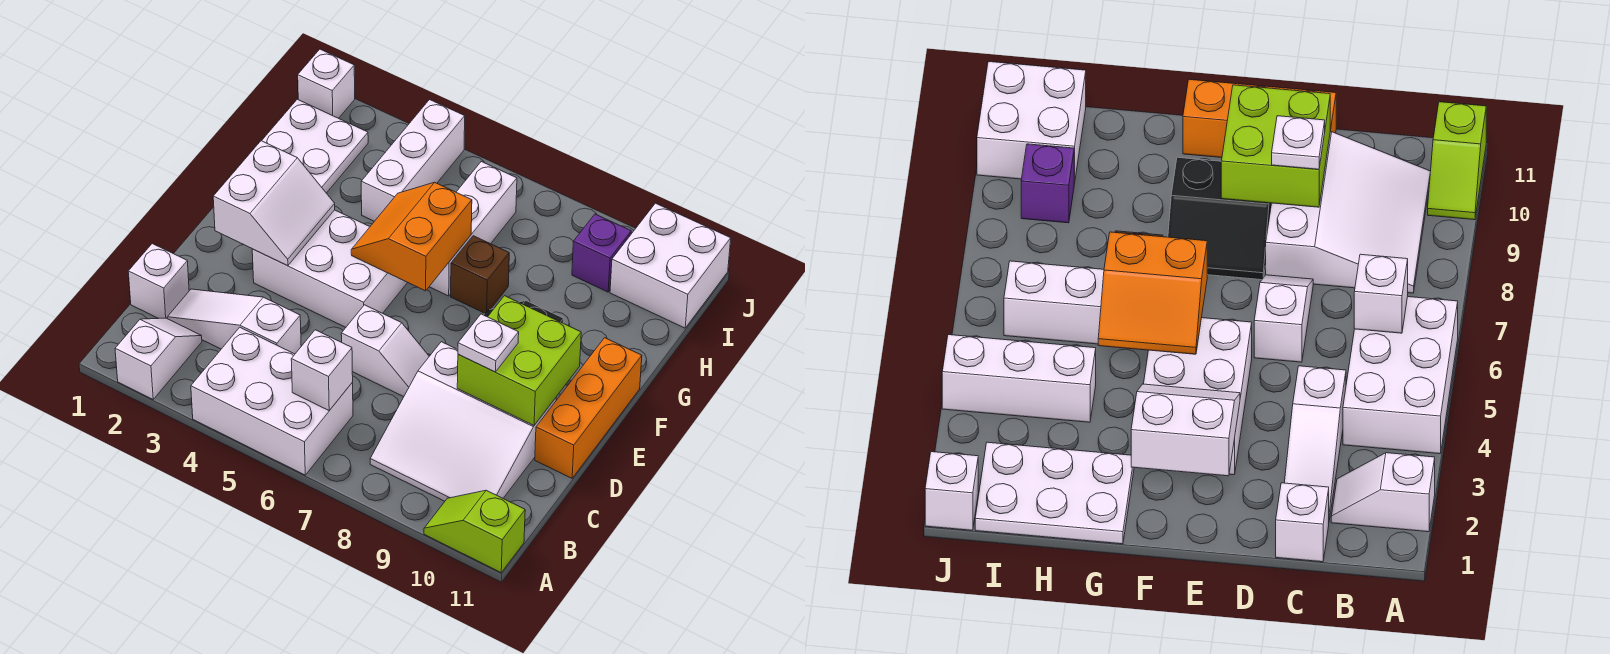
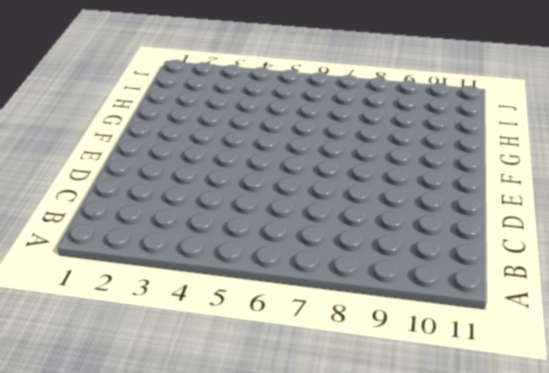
none -> white 1x2 slope [115,318,202,399]
none -> white 2x3 brick [191,327,353,475]
none -> lime 1x2 slope [424,490,525,572]

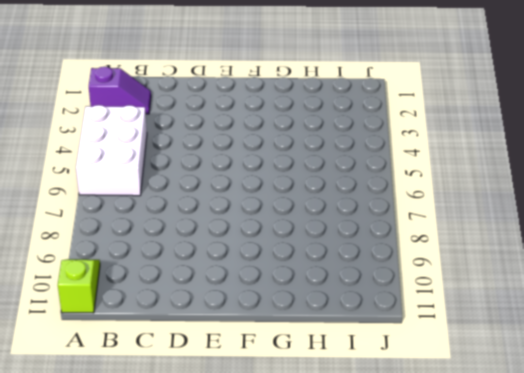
purple 1x2 slope [89,67,151,114] -> white 1x2 slope [115,318,202,399]
none -> white 3x3 slope [370,342,556,501]
none -> white 1x1 brick [128,244,189,318]
none -> white 1x3 slope [167,289,301,354]

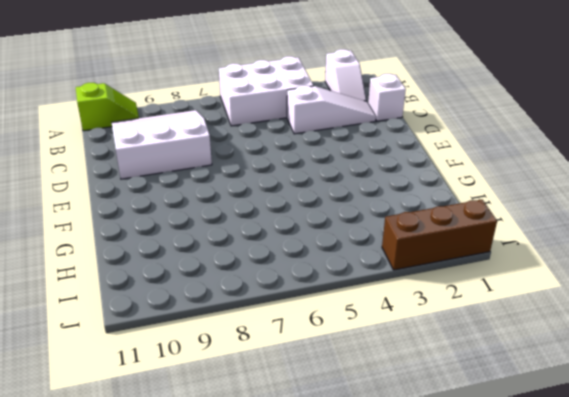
brown 1x3 brick [382,200,497,270] -> white 1x1 brick [298,49,355,118]
none -> white 1x2 slope [341,305,429,397]
none -> orange 1x3 brick [535,338,642,478]
none -> white 2x3 brick [252,210,407,327]

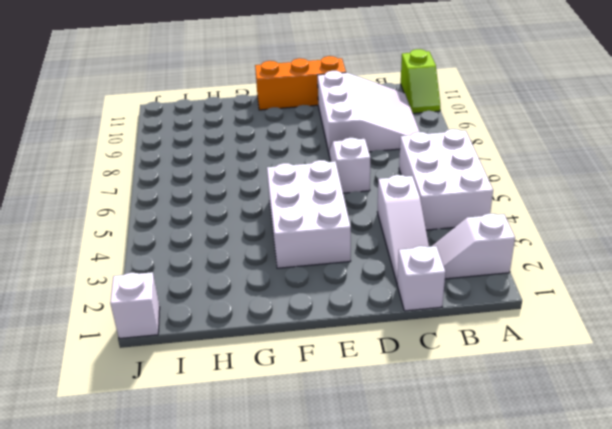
none -> black 2x2 slope [1168,157,1272,280]
none -> white 2x3 plate [262,99,368,193]
none -> white 1x3 brick [429,162,517,296]

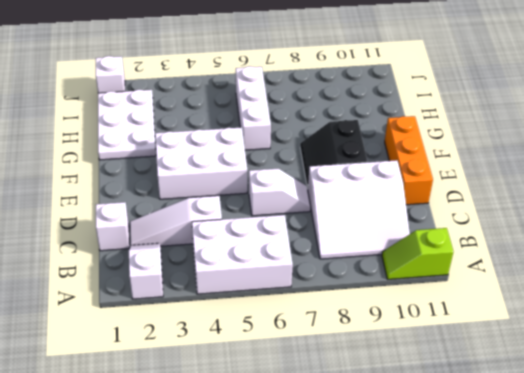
none -> brown 1x1 brick [451,236,509,313]
none -> white 1x3 brick [361,100,465,221]
none -> purple 1x1 brick [572,214,631,292]

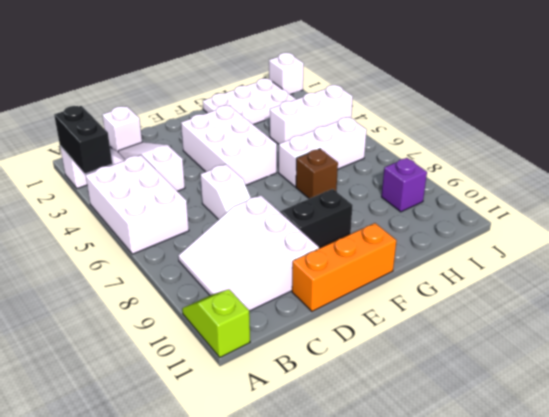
black 1x2 brick [54,106,112,173] -> none
none -> white 2x2 brick [610,203,731,328]
none -> white 1x1 brick [291,330,353,410]
none -> lime 2x2 brick [457,296,581,425]

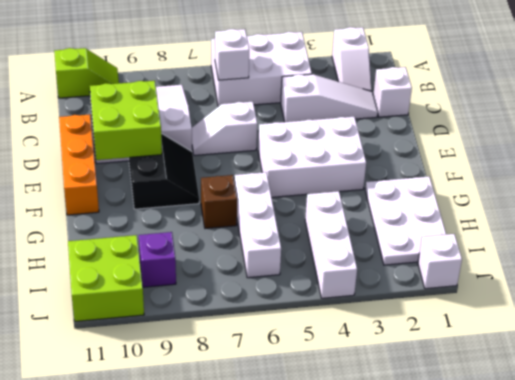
lime 2x2 brick [68,235,144,322] -> white 2x2 brick [610,203,731,328]
none -> white 2x2 slope [213,141,335,266]
none -> orange 2x2 slope [351,182,472,291]
none -> white 1x1 plate [458,314,519,372]

